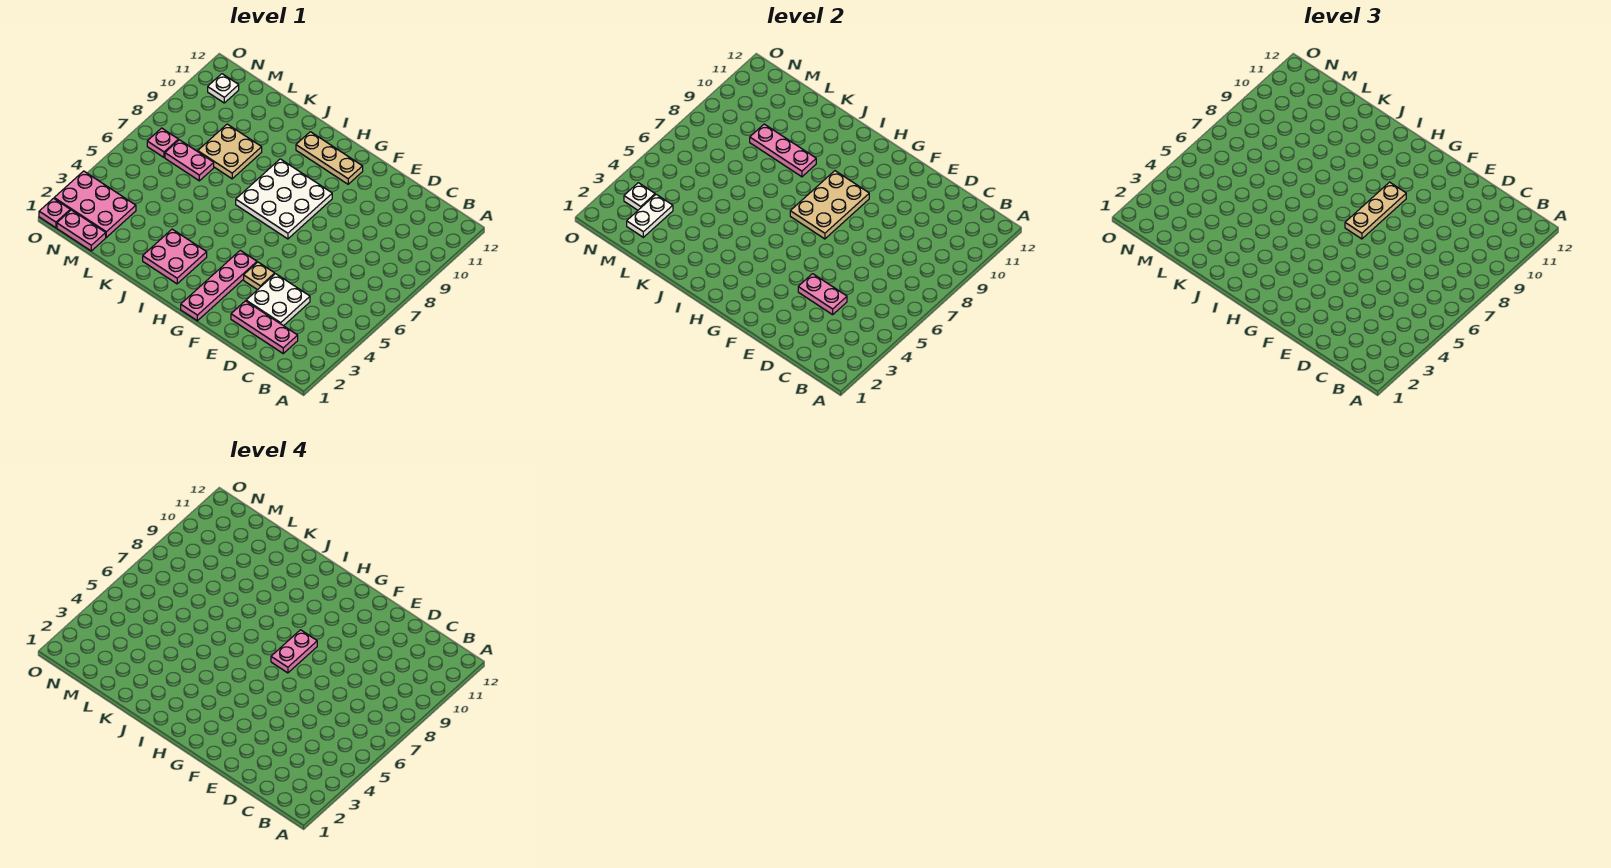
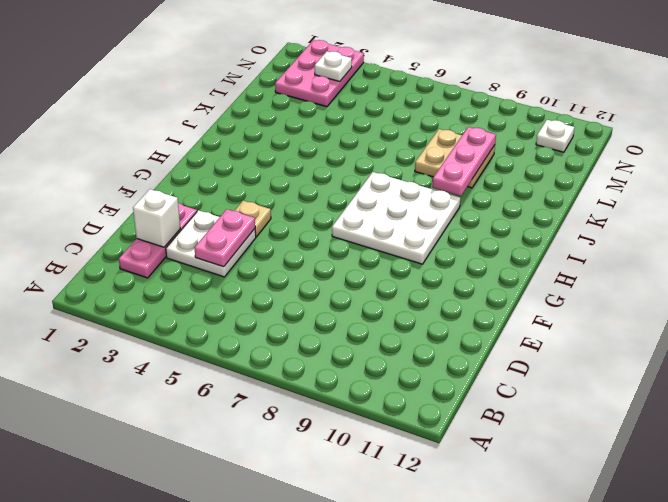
white 1x1 brick [133,189,180,247] -> none
none -> pink 1x4 plate [181,250,257,321]
none -> tan 1x3 plate [296,132,363,184]
none -> pink 2x2 plate [143,229,207,284]

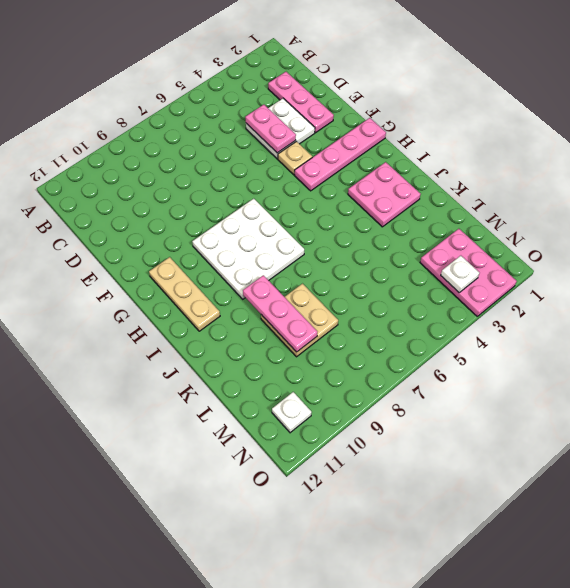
none -> pink 1x2 plate [165,140,214,181]
none -> pink 1x2 plate [57,210,106,251]
none -> pink 1x1 plate [147,128,178,157]

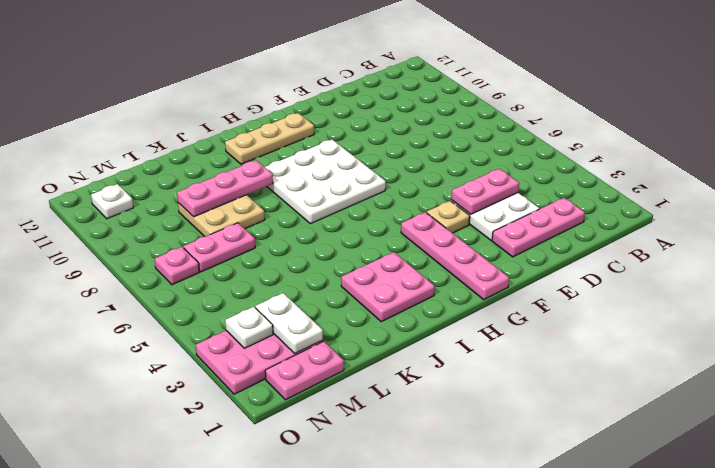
none -> pink 1x1 plate [39,198,70,228]
none -> tan 2x3 plate [790,171,869,239]
none -> tan 1x3 plate [1345,182,1406,239]

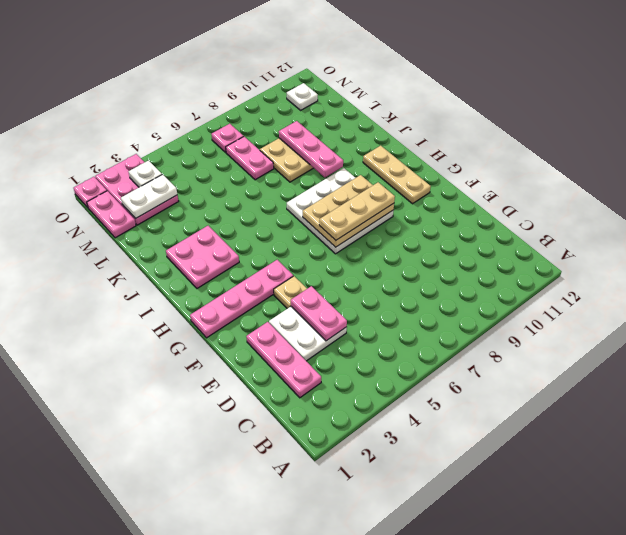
none -> pink 1x2 plate [271,630,317,673]

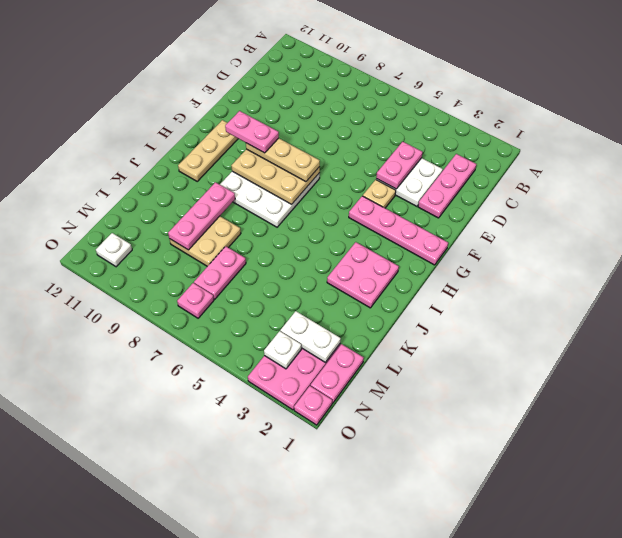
pink 1x2 plate [225,111,279,153] -> pink 1x2 plate moved to [271,630,317,673]

